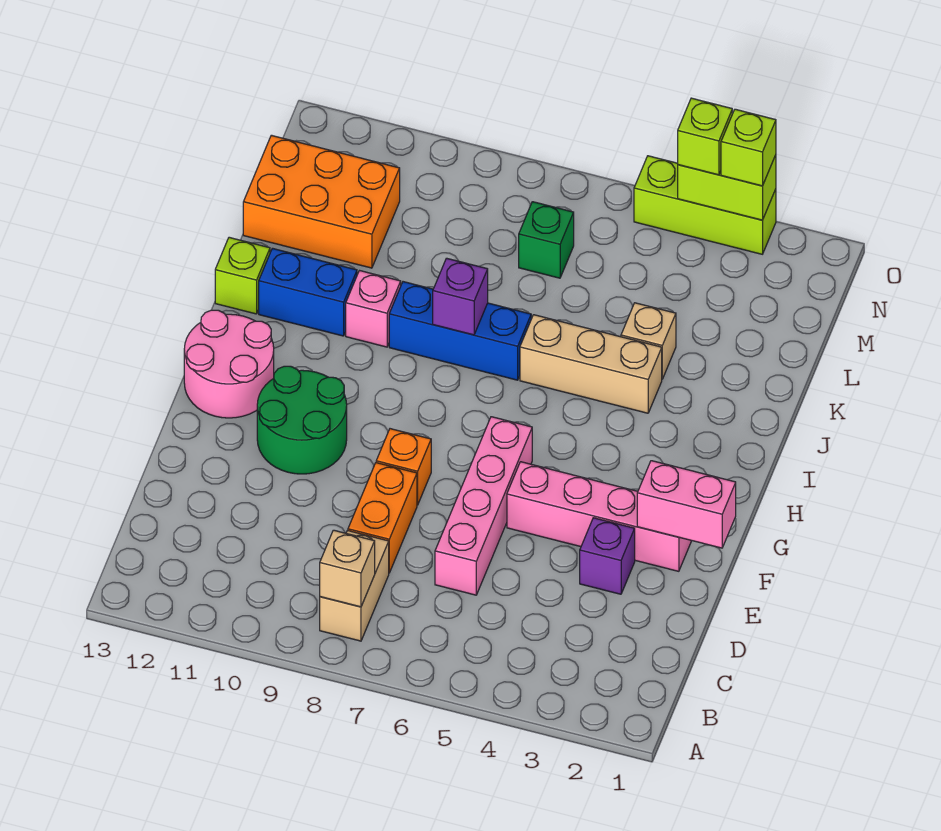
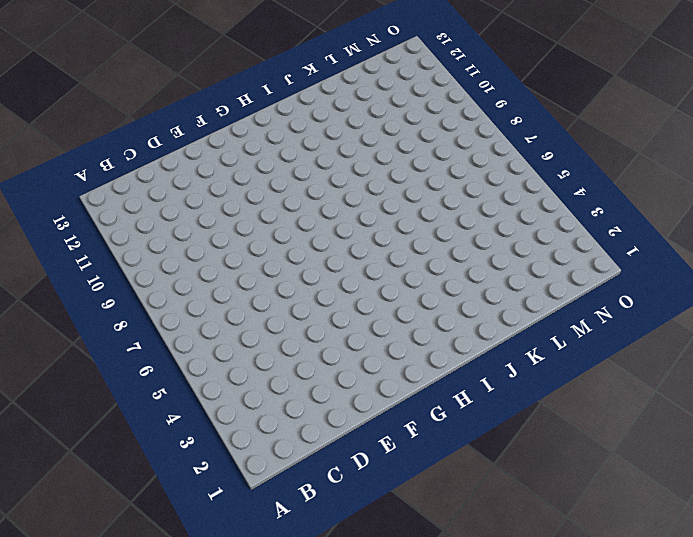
none -> tan 1x2 brick [320,531,389,641]
none -> pink 1x4 brick [435,417,532,595]
none -> orange 1x2 brick [348,463,417,573]

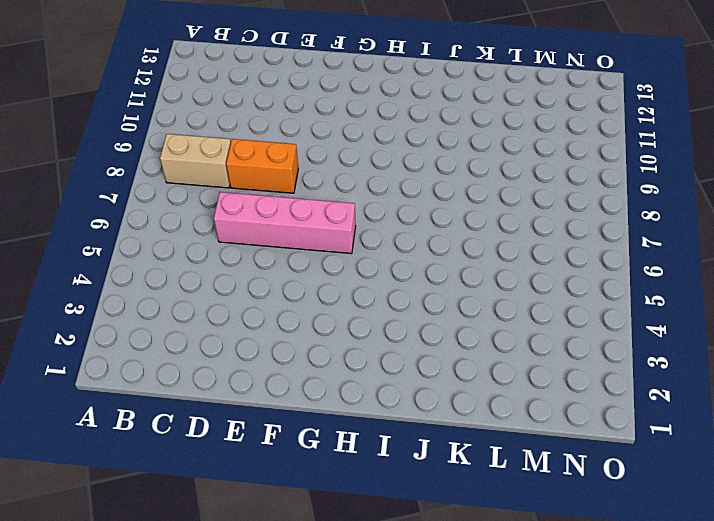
none -> purple 1x1 brick [580,518,635,594]
none -> pink 1x4 brick [507,462,692,571]
none -> orange 1x1 brick [376,429,431,505]

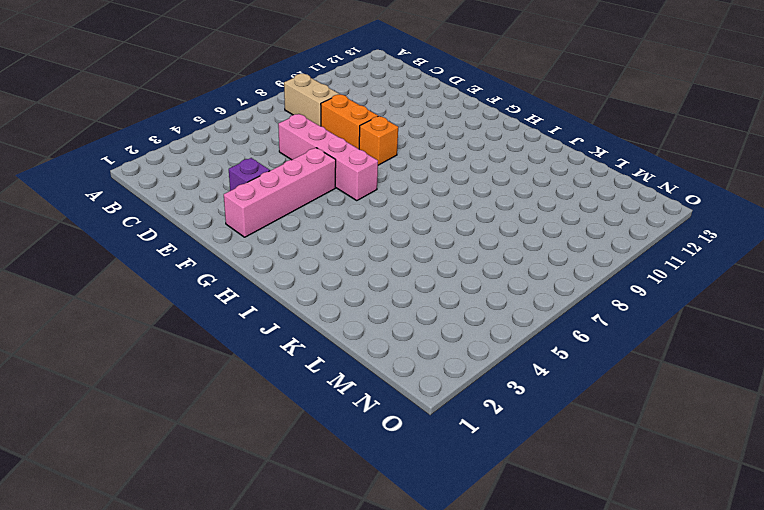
none -> green 2x2 round brick [257,366,347,474]
none -> pink 2x2 round brick [184,310,274,418]
none -> tan 1x3 brick [520,315,662,413]

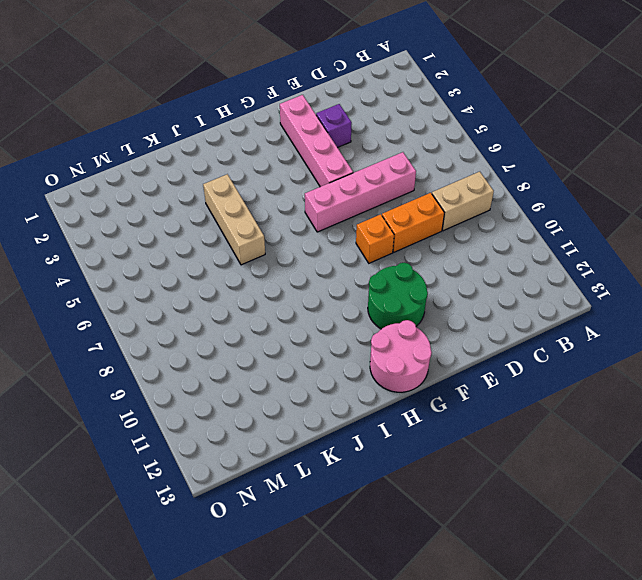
none -> blue 1x3 brick [389,282,531,380]
none -> pink 1x1 brick [346,271,401,347]
none -> blue 1x2 brick [259,248,357,336]

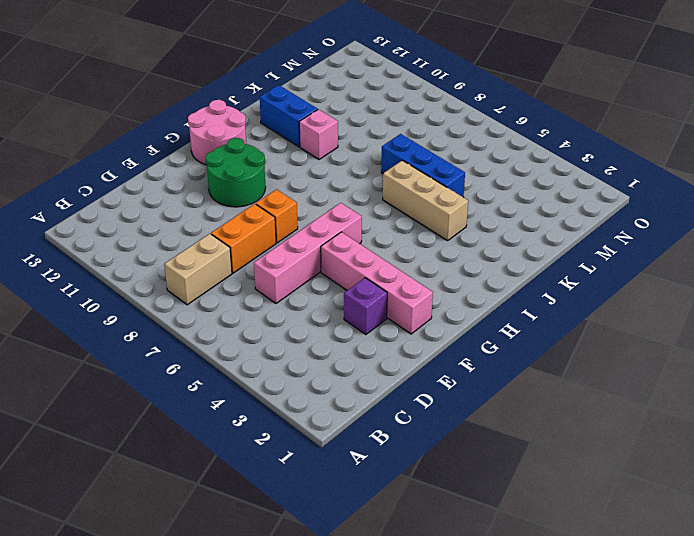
blue 1x3 brick [381,134,465,197] -> blue 1x3 brick moved to [389,282,531,380]
none -> lime 1x1 brick [215,237,270,314]
none -> tan 1x1 brick [621,303,676,379]
none -> orange 2x3 brick [243,135,400,268]

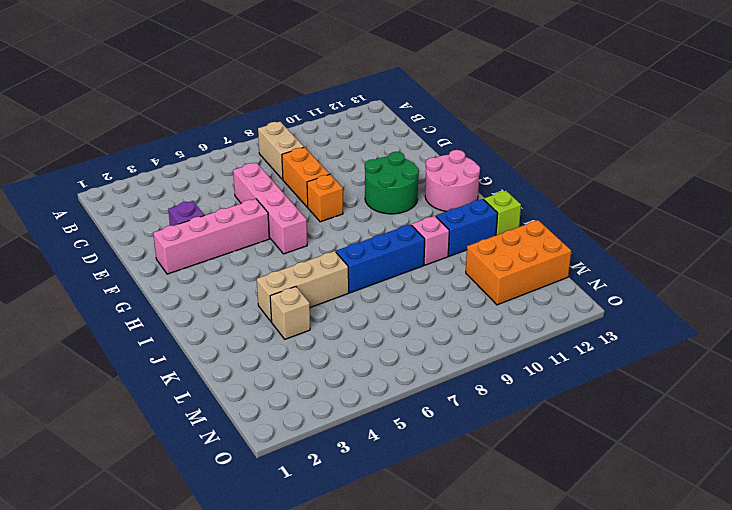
none -> green 1x1 brick [519,202,574,278]
none -> lime 1x3 brick [634,156,776,254]
none -> tan 1x1 brick [320,530,375,607]

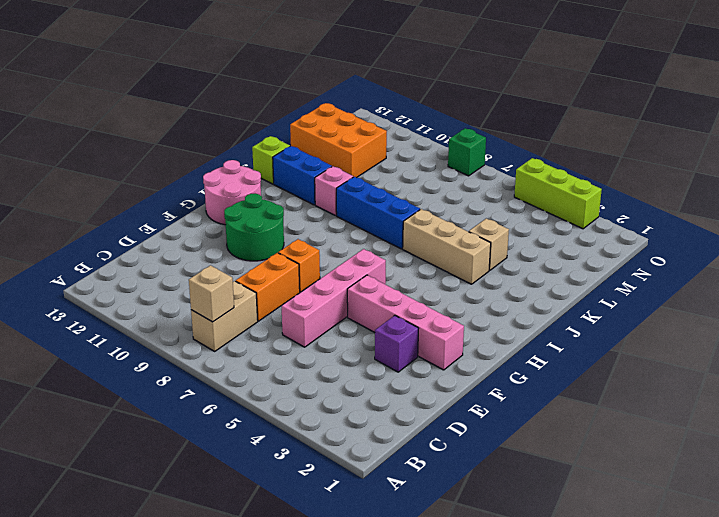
green 1x1 brick [448,128,486,176] -> green 1x1 brick moved to [519,202,574,278]
none -> pink 1x2 brick [637,461,736,548]
none -> purple 1x1 brick [433,258,488,335]
none -> lime 1x2 brick [678,155,776,220]

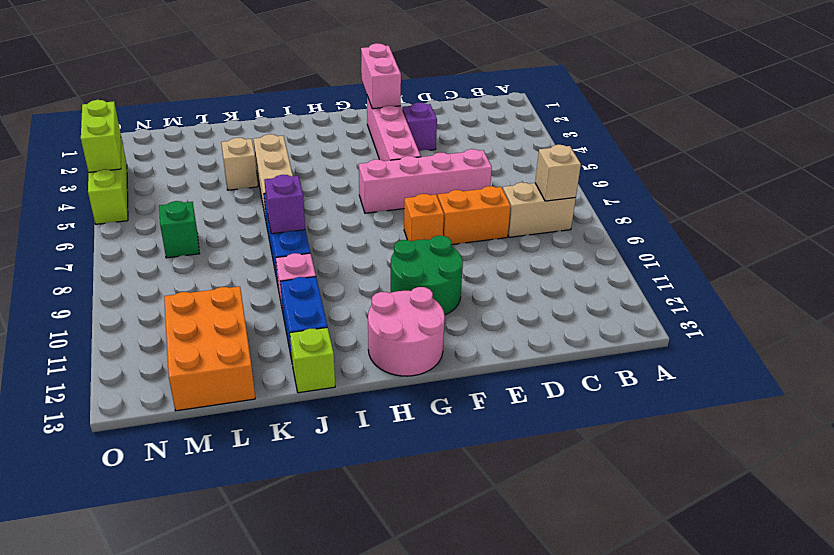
none -> lime 1x1 brick [721,109,776,186]
none -> lime 1x1 brick [678,98,732,175]

